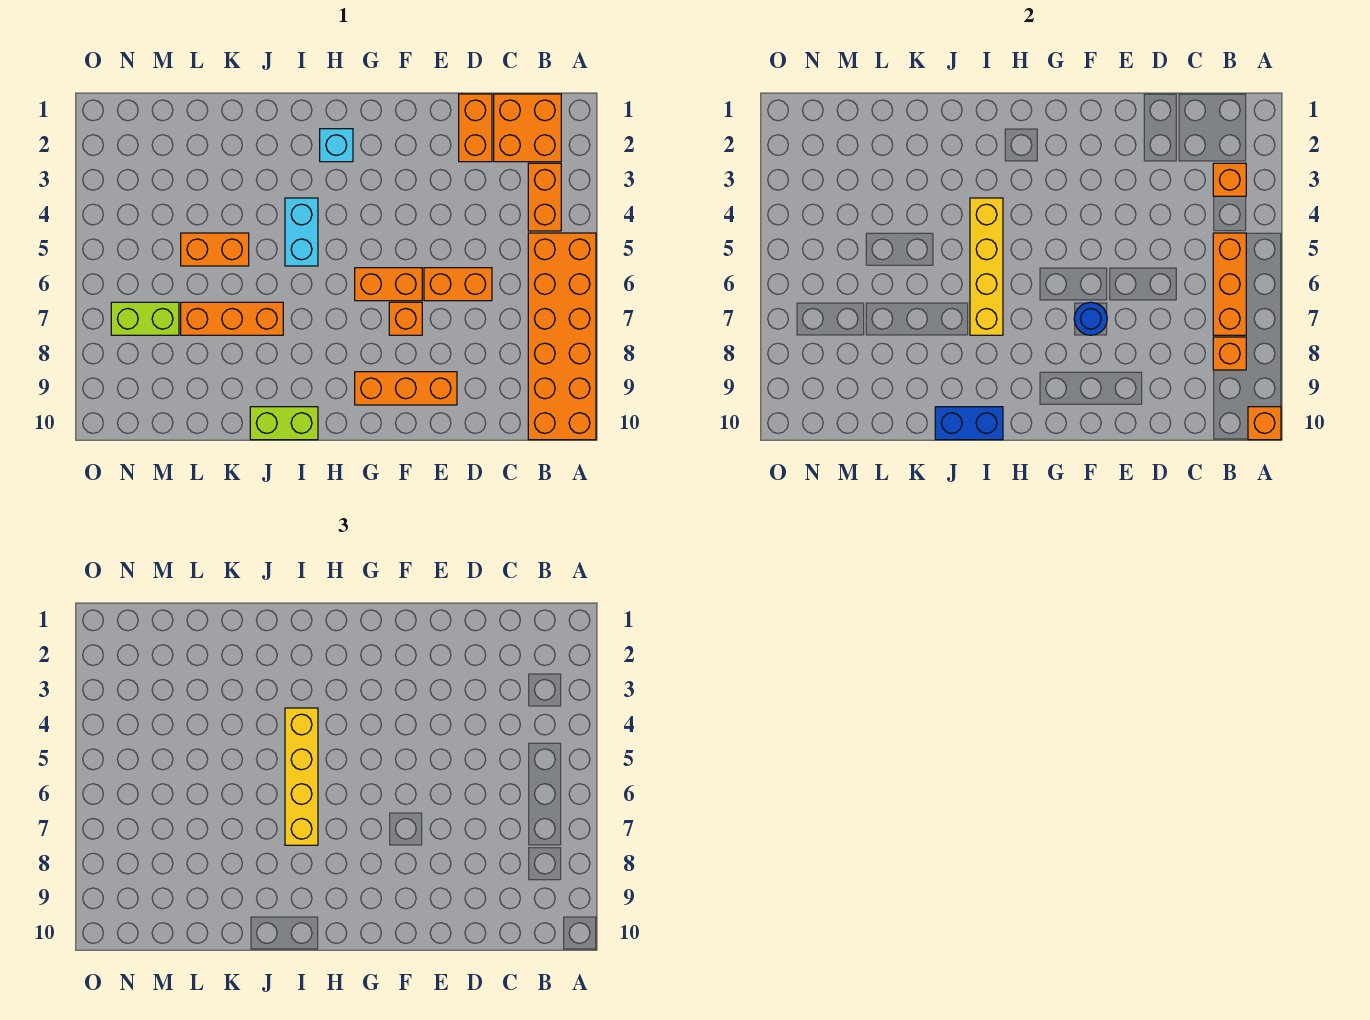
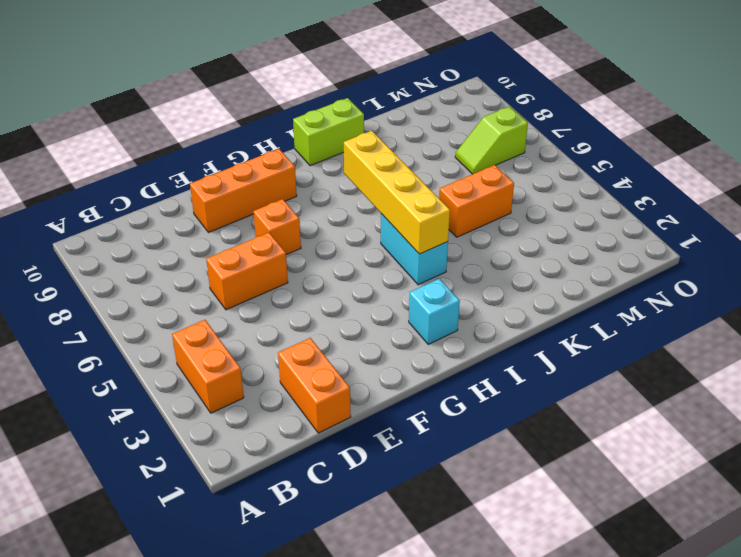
lime 1x2 slope [455,106,528,174] -> lime 1x2 brick [111,302,179,335]
none -> orange 2x6 brick [528,233,596,440]
none -> orange 2x2 brick [494,94,561,162]
none -> orange 1x2 brick [355,268,422,301]

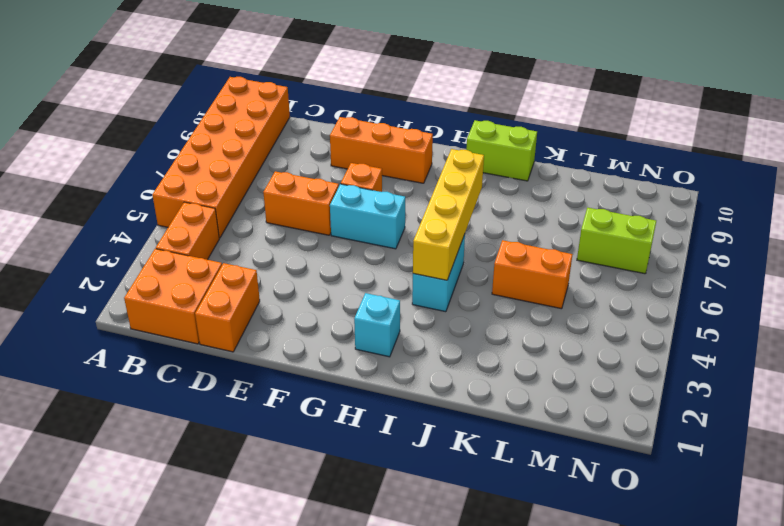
cyan 1x2 brick [330,184,405,249] -> orange 1x2 brick [355,268,422,301]
none -> orange 1x3 brick [181,302,283,335]
none -> orange 1x1 brick [1248,407,1281,440]
none -> orange 1x1 brick [1213,163,1246,196]

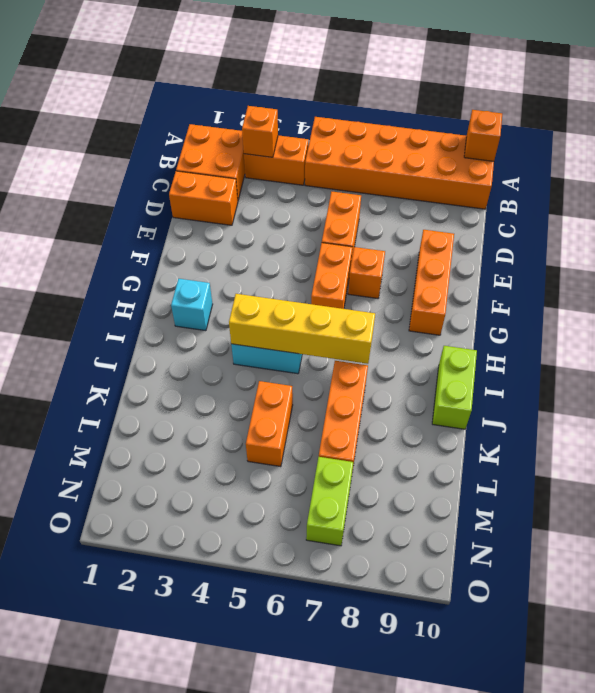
none -> orange 1x3 brick [1213,233,1246,335]
none -> orange 1x1 brick [1213,337,1246,370]
none -> blue 1x1 round brick [1074,302,1107,335]

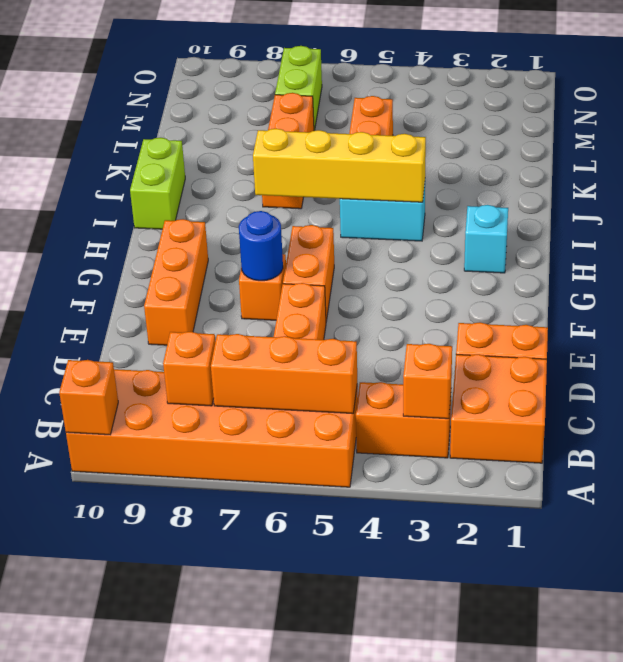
none -> blue 1x2 brick [935,407,1003,440]
none -> yellow 1x4 brick [285,708,318,845]

